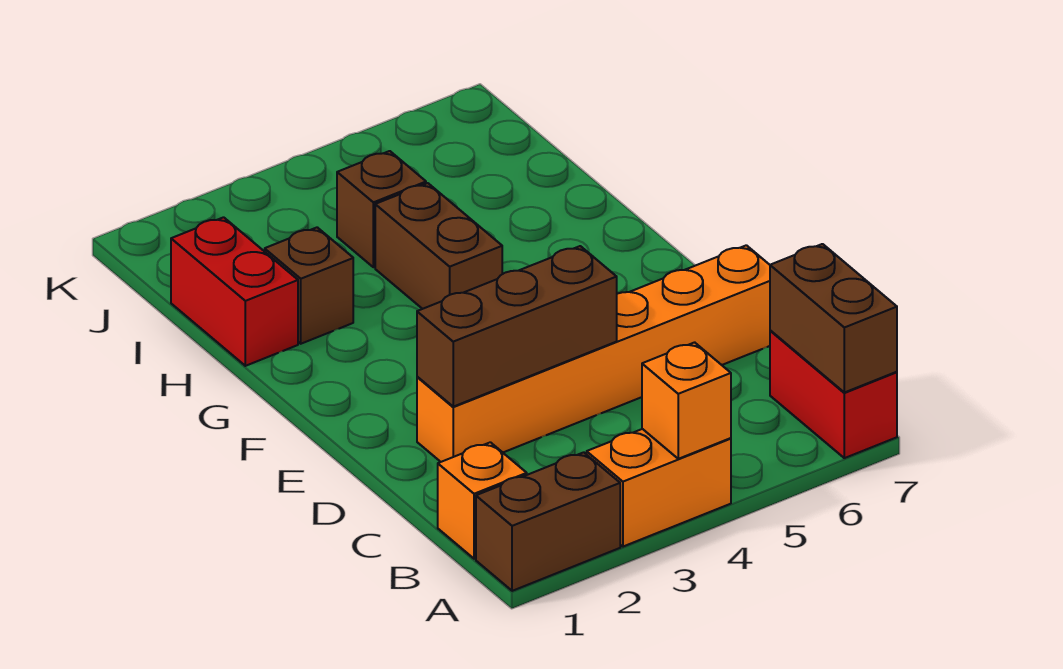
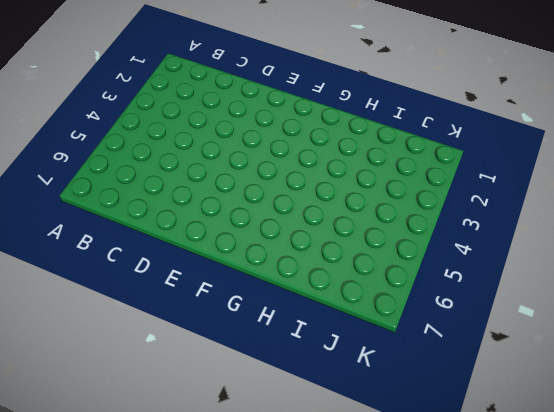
none -> brown 1x2 brick [476,452,620,591]
none -> orange 1x2 brick [587,429,731,547]
none -> red 1x2 brick [770,330,897,458]

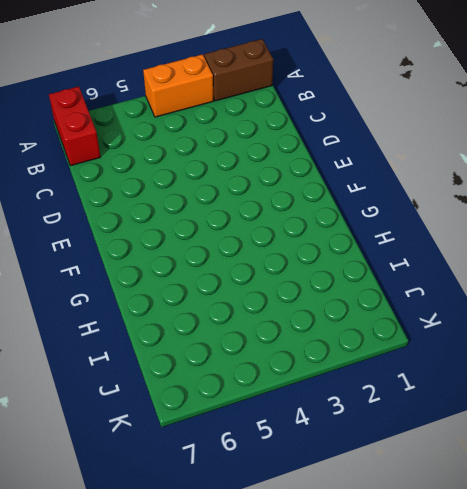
none -> orange 1x1 brick [438,442,527,559]
none -> orange 1x6 brick [417,245,770,462]
none -> brown 1x2 brick [375,183,502,309]

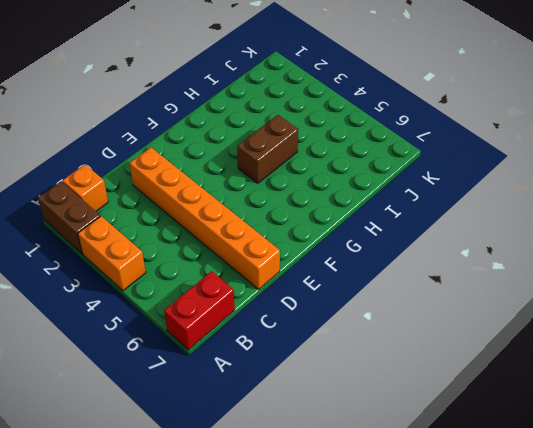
none -> red 1x2 brick [171,217,298,366]
none -> brown 1x1 brick [265,227,353,344]
none -> brown 1x1 brick [337,151,426,267]

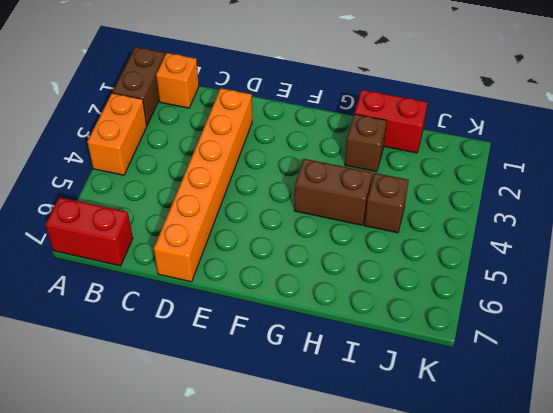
none -> orange 1x1 brick [642,342,731,459]
none -> brown 1x2 brick [770,244,897,392]
none -> brown 1x3 brick [417,246,617,407]

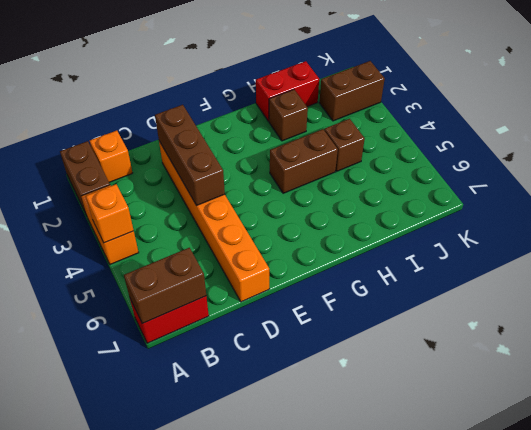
brown 1x2 brick [319,61,385,121] -> none

